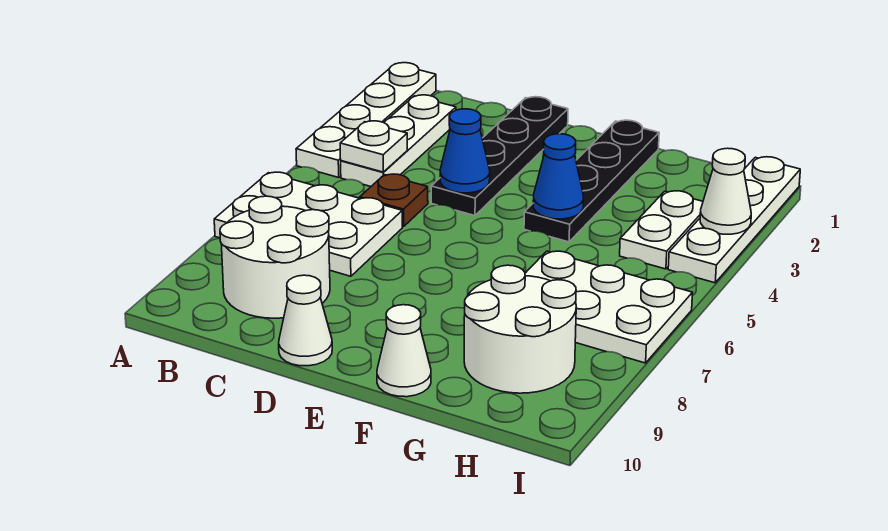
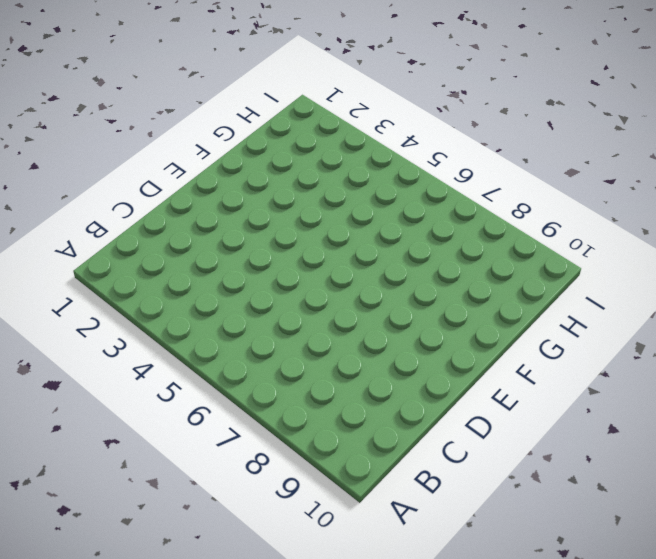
none -> white 1x4 plate [296,63,436,177]
none -> white 2x3 plate [214,172,402,276]
none -> white 1x3 plate [341,95,456,186]

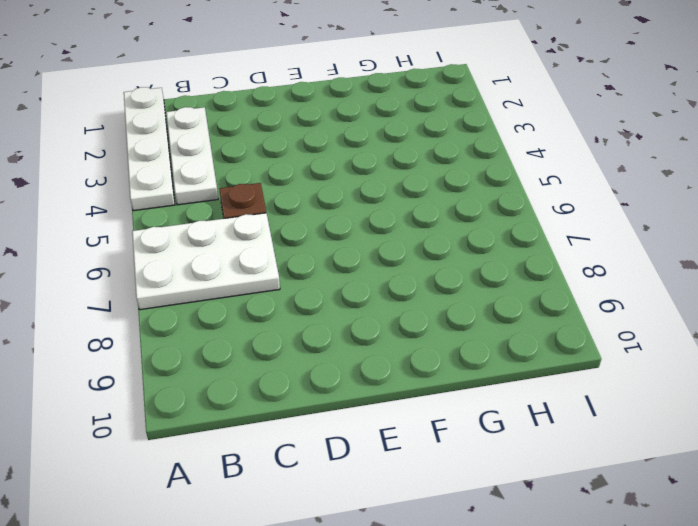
none -> white 2x2 round brick [220,196,330,318]
none -> black 1x4 plate [431,97,568,216]
none -> white 1x1 cone [279,275,332,366]

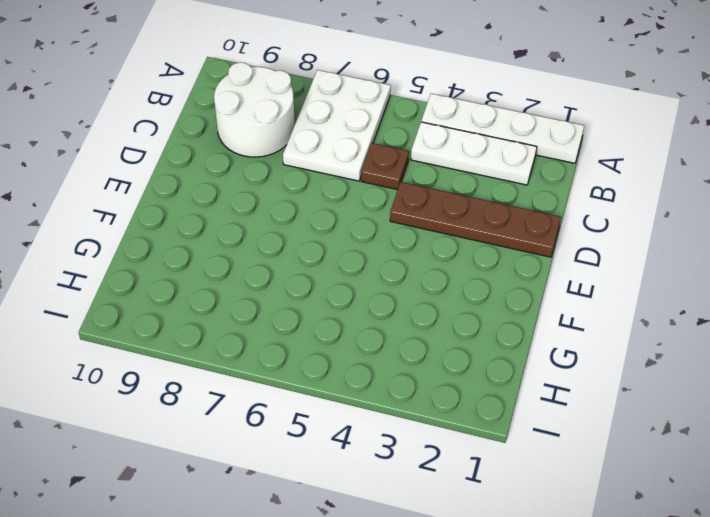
brown 1x4 plate [390,182,561,257] -> black 1x4 plate [431,97,568,216]
none -> white 1x1 cone [279,275,332,366]
none -> black 1x4 plate [524,120,659,242]
none -> white 1x1 cone [377,305,431,397]

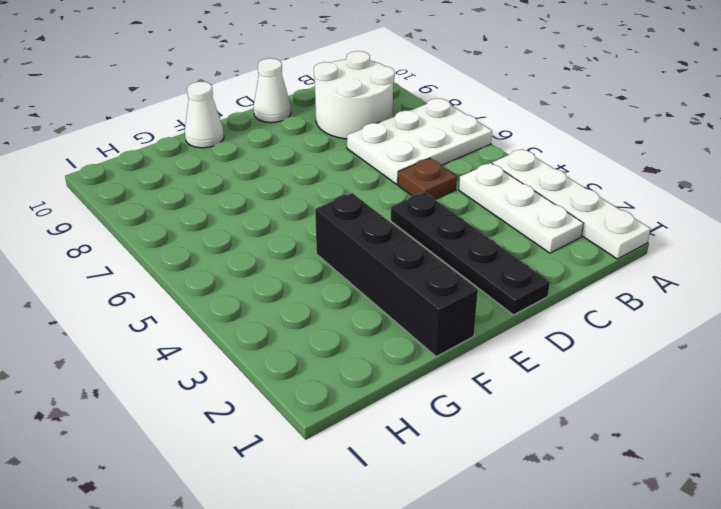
black 1x4 brick [315,193,478,357] -> black 1x4 plate [524,120,659,242]
none -> white 2x3 plate [525,251,693,363]
none -> white 2x2 round brick [464,265,576,393]
none -> white 1x2 plate [620,191,703,269]

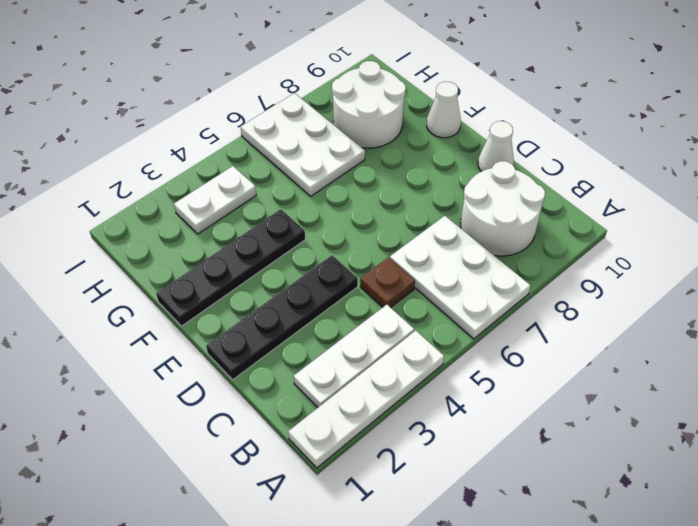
none -> white 1x4 plate [668,157,800,283]
none -> white 1x1 plate [340,121,407,172]
none -> blue 1x1 cone [440,109,490,193]

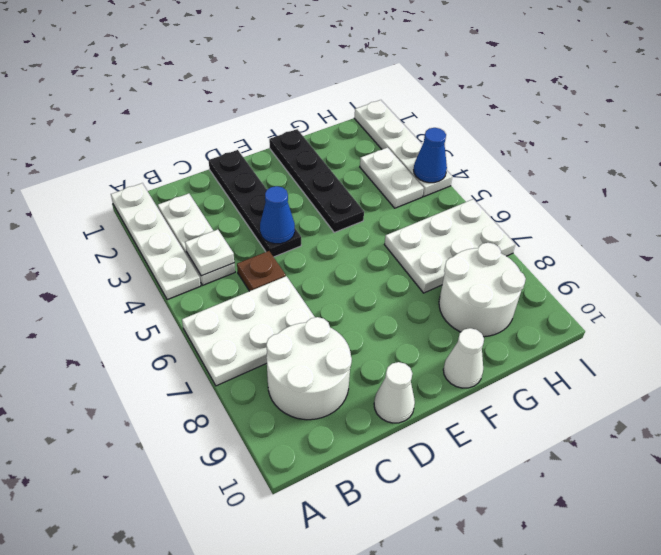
blue 1x1 cone [414,128,447,183] -> blue 1x1 cone moved to [533,134,584,219]
none -> white 1x1 cone [700,148,751,234]

